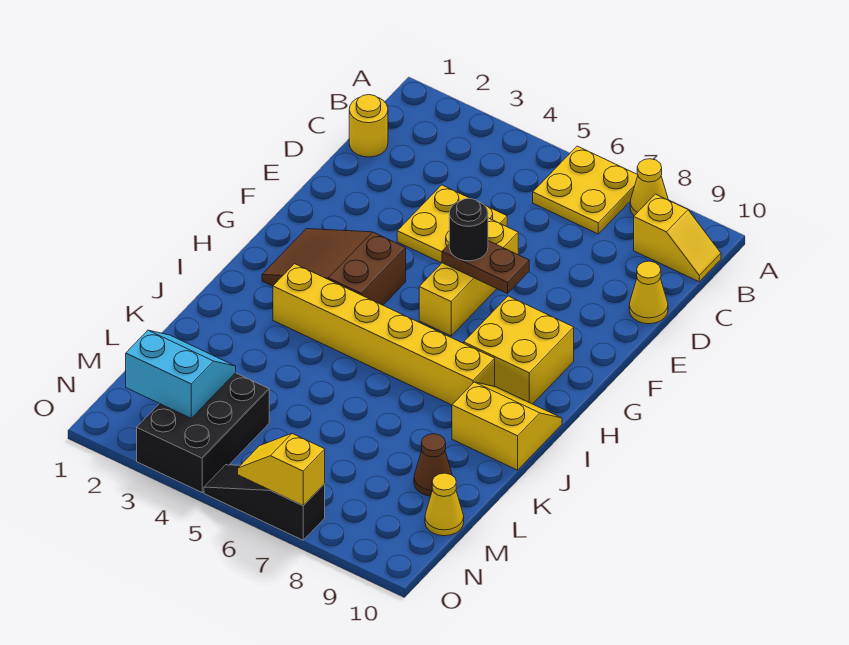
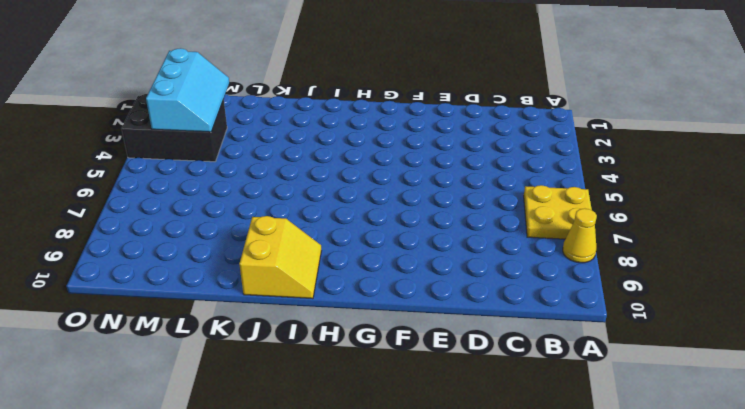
cyan 2x3 slope [146,48,229,132] -> cyan 2x2 slope [126,330,236,418]
none -> yellow 1x2 slope [634,194,721,282]
none -> yellow 1x1 round brick [349,95,388,157]
none -> yellow 2x2 plate [397,185,507,263]

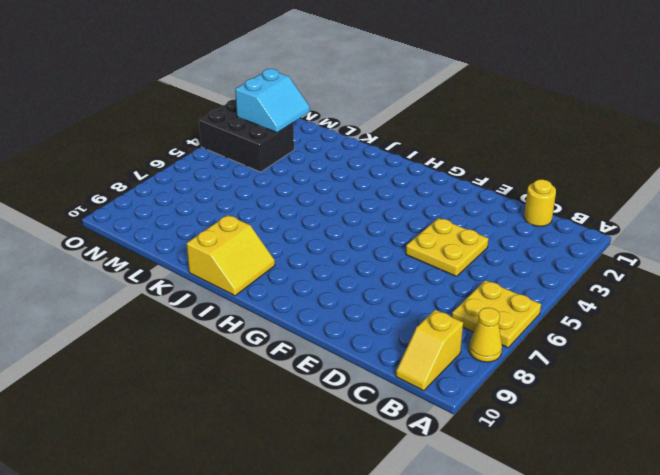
none -> yellow 1x1 cone [629,261,668,324]
none -> yellow 1x3 brick [419,218,518,336]
none -> brown 2x3 slope [262,229,406,305]

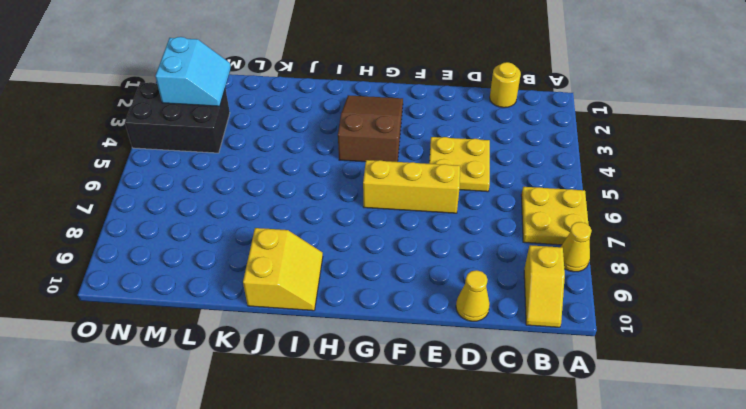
none -> yellow 2x2 brick [464,296,574,404]
none -> yellow 1x6 brick [273,264,495,405]
none -> brown 1x1 cone [414,434,452,496]

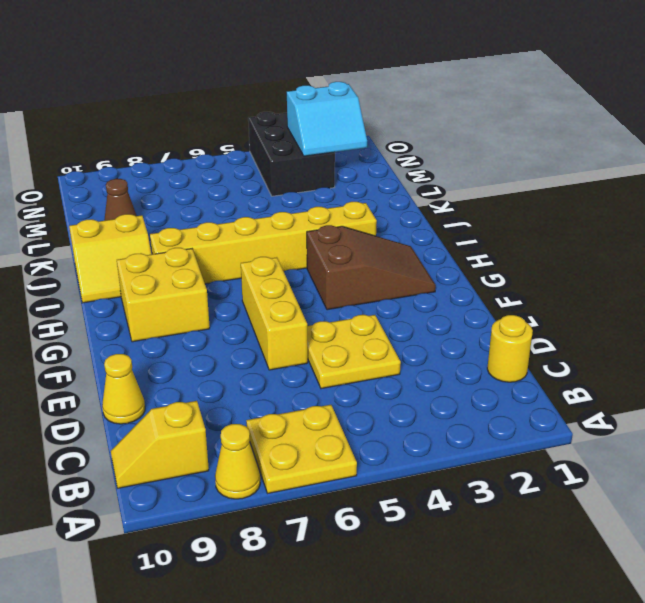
none -> yellow 1x1 cone [425,473,464,536]
none -> black 1x3 slope [204,465,325,540]
none -> brown 1x2 plate [442,241,529,294]

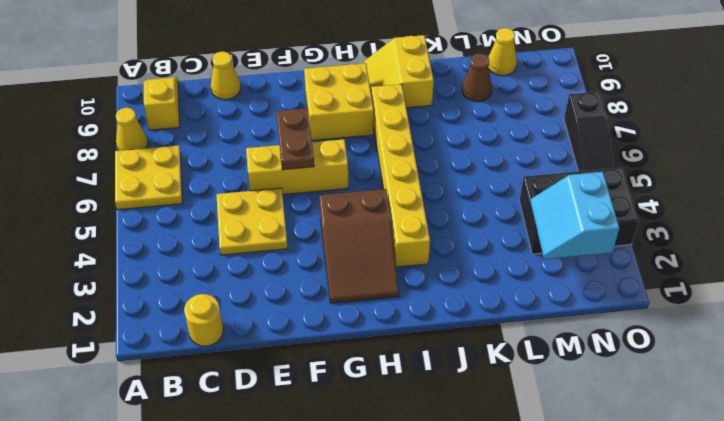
none -> yellow 1x2 slope [238,434,325,506]
none -> black 1x1 round brick [449,198,488,261]

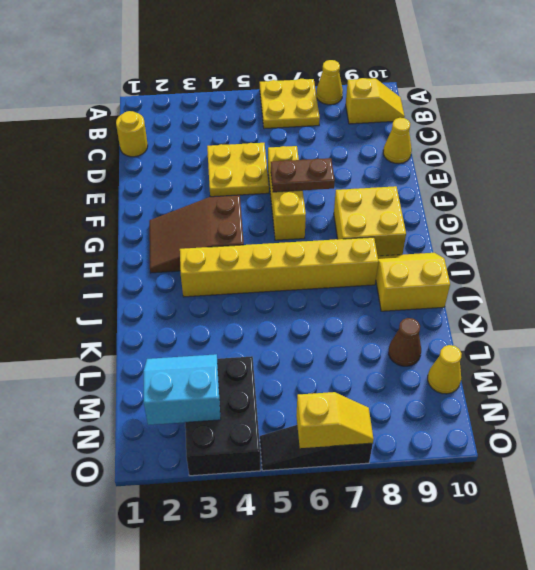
yellow 1x2 slope [296,392,374,448] -> yellow 1x2 slope turned to [238,434,325,506]
none -> black 1x1 round brick [449,198,488,261]

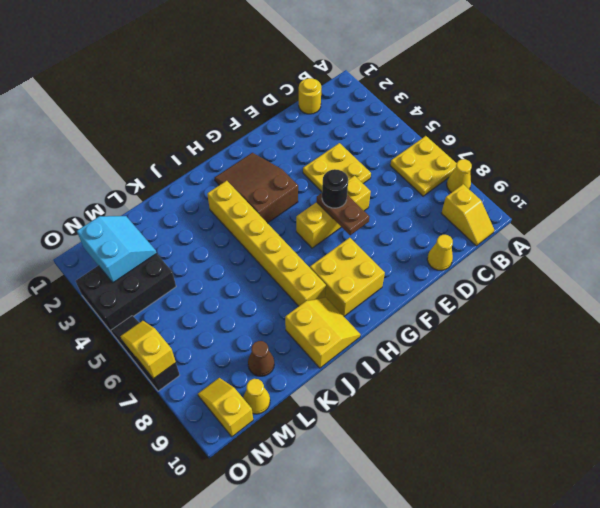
yellow 1x2 slope [198,378,253,437] -> none

